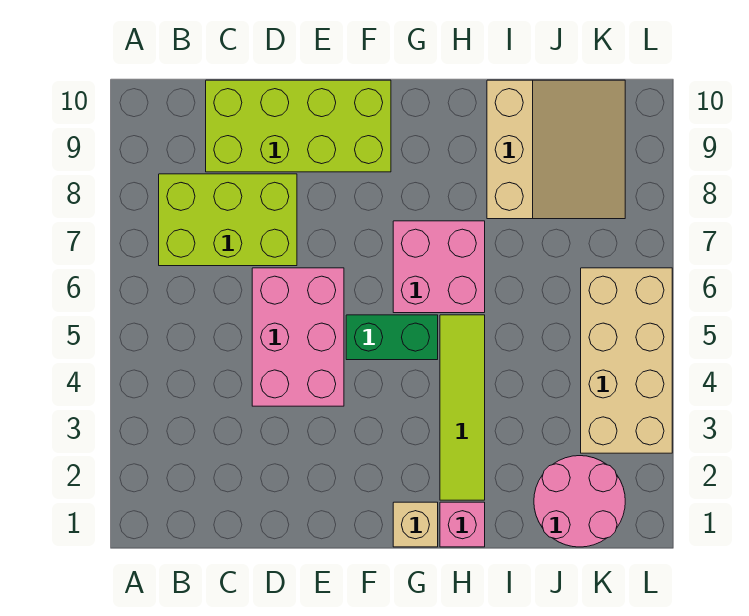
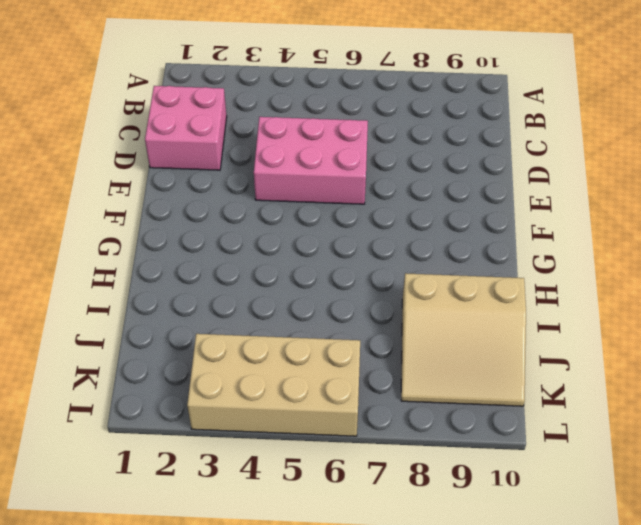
pink 2x2 brick [145,86,227,170] -> pink 2x2 brick moved to [393,221,485,313]
none -> lime 2x3 brick [159,174,297,266]
none -> lime 2x4 brick [206,80,391,172]

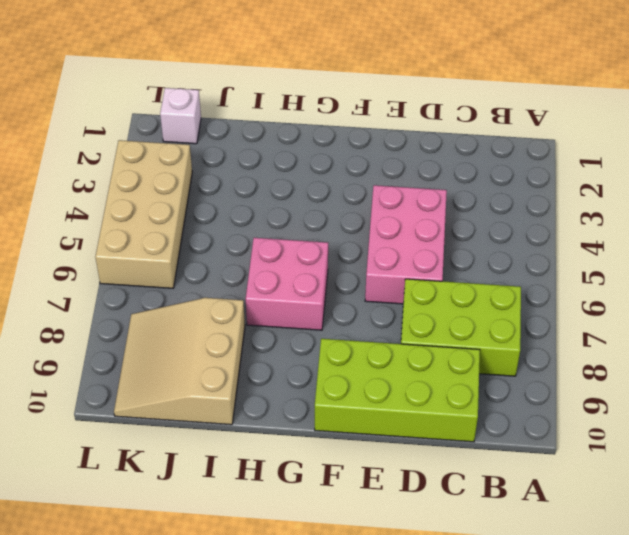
white 1x1 brick [160,88,201,144] -> pink 2x2 round brick [534,456,625,547]
none -> green 1x2 brick [346,315,438,360]
none -> tan 1x1 brick [393,502,438,547]

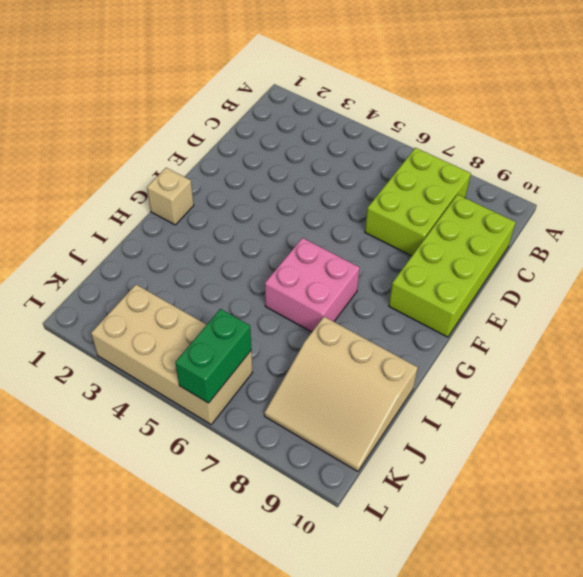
green 1x2 brick [175,309,251,403] -> green 1x2 brick moved to [346,315,438,360]
none -> pink 2x3 brick [252,268,344,406]
none -> pink 1x1 brick [440,502,485,547]

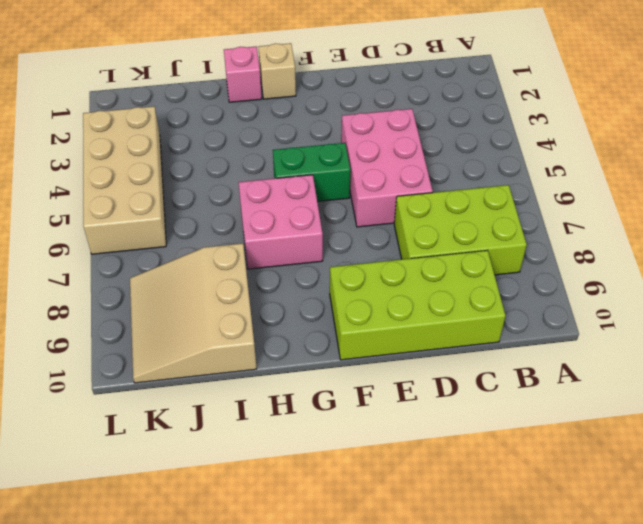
none -> lime 1x4 tile [440,315,485,500]
none -> pink 2x2 round brick [534,456,625,547]

